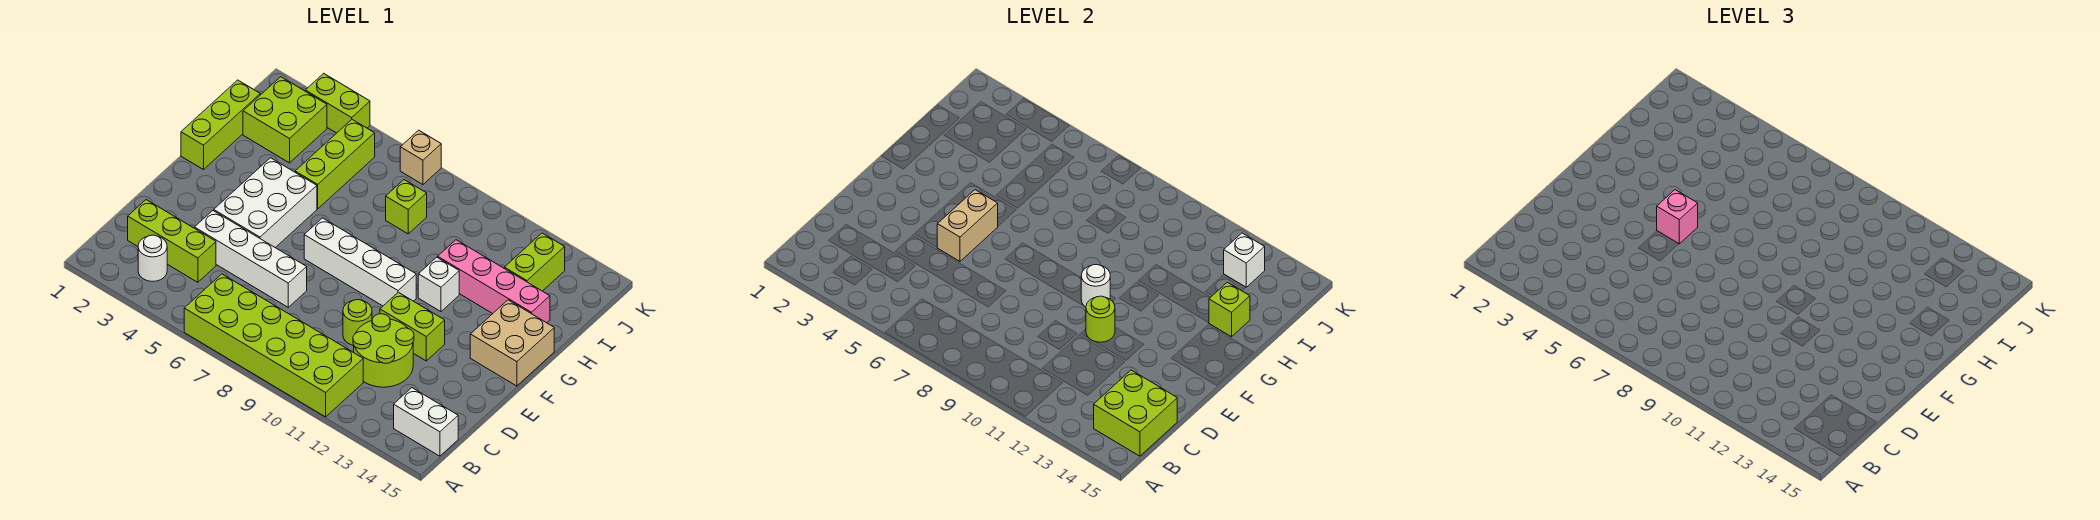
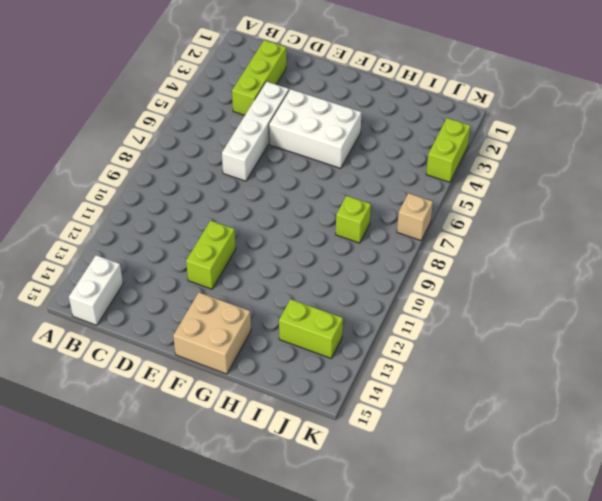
none -> lime 2x6 brick [184,274,363,417]
none -> white 1x1 round brick [138,235,167,281]
none -> lime 2x2 round brick [353,314,414,387]

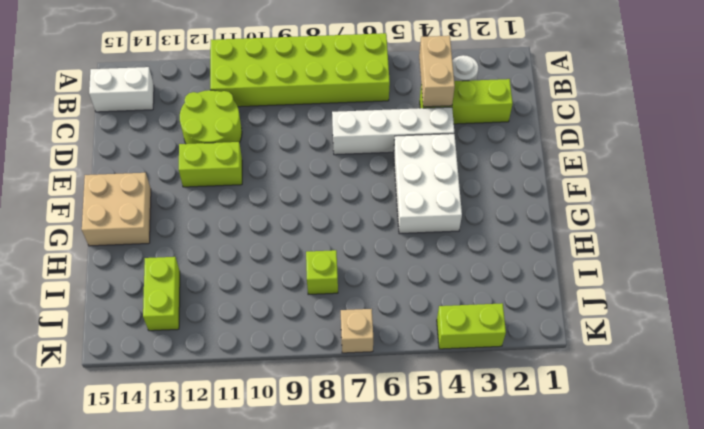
tan 1x2 brick [419,36,455,107] -> tan 1x2 brick moved to [937,190,998,261]
none -> lime 1x1 round brick [343,300,372,345]
none -> white 1x4 brick [304,218,416,306]
none -> lime 1x3 brick [181,80,260,170]

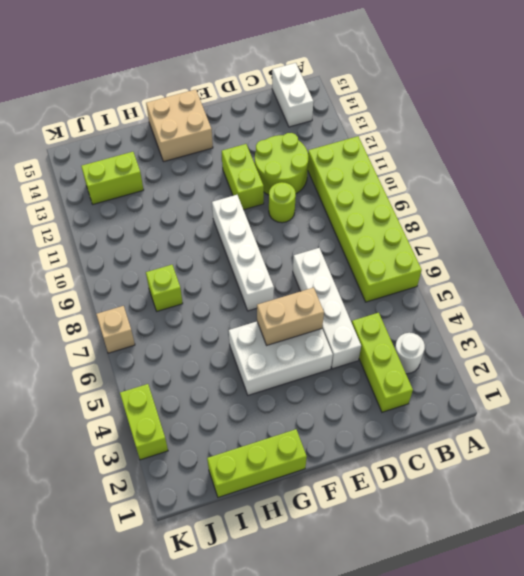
none -> white 1x1 brick [418,257,459,312]
none -> lime 1x3 brick [295,120,375,209]
none -> pink 1x4 brick [438,240,550,323]

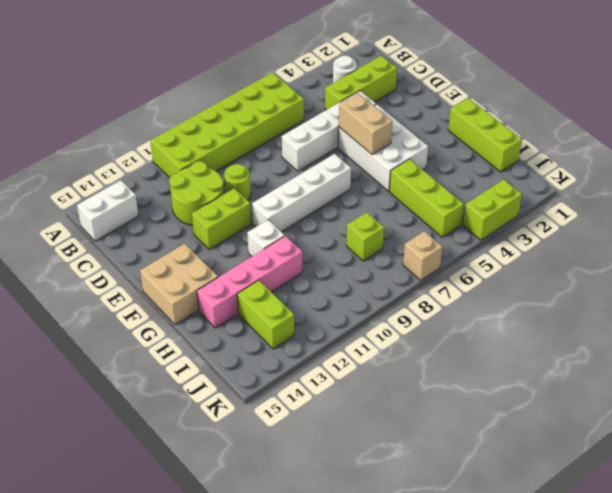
none -> lime 2x2 brick [243,77,327,163]
none -> lime 2x2 brick [1094,370,1177,456]
none -> lime 1x1 round brick [1086,296,1115,342]

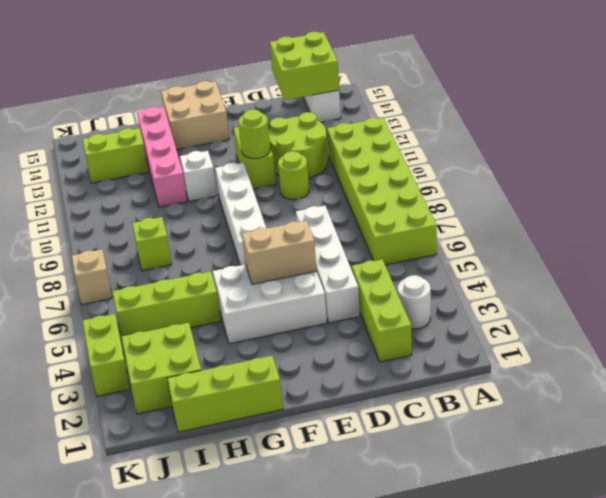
none -> white 1x1 round brick [1081,265,1110,307]
none -> lime 1x1 brick [1209,282,1250,337]
none -> white 1x1 brick [1224,233,1265,287]

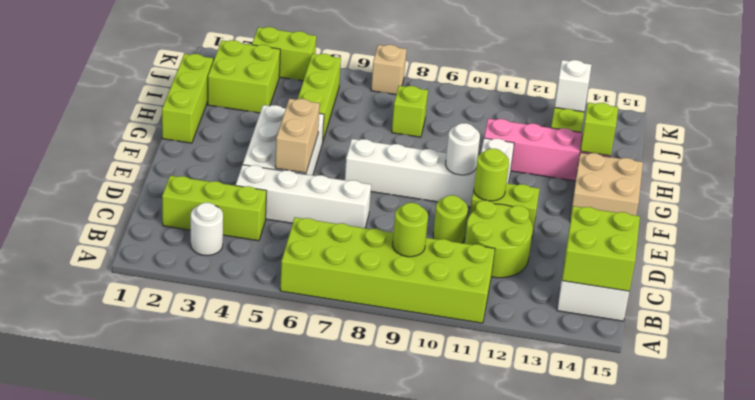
lime 1x1 round brick [393,203,428,257] -> none
none -> pink 1x1 brick [1657,190,1698,244]

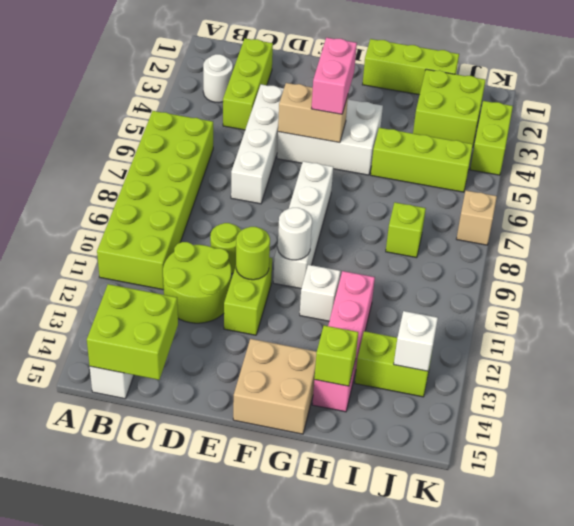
pink 1x2 brick [311,38,357,114] -> pink 1x1 brick [1657,190,1698,244]

